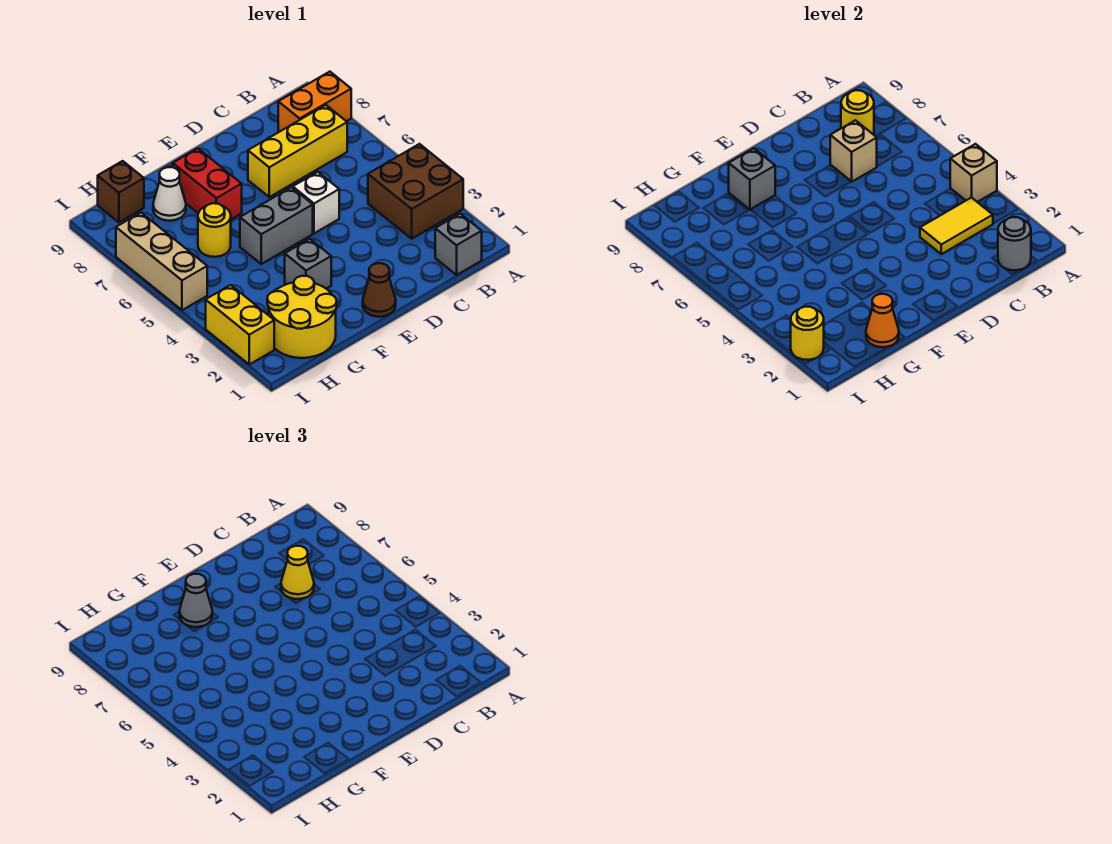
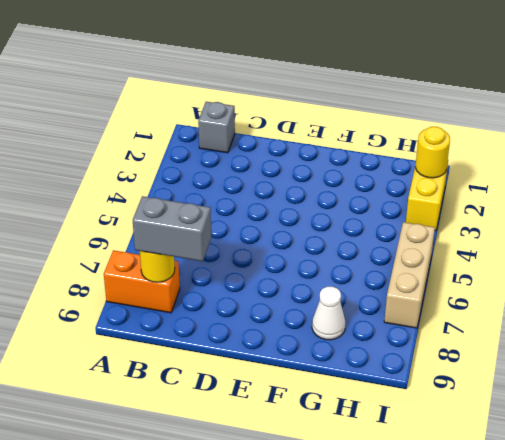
grey 1x2 brick [133,196,211,261] -> grey 1x2 brick moved to [240,187,313,264]
none -> brown 2x2 brick [368,144,463,239]
none -> yellow 1x3 brick [248,105,347,197]
none -> white 1x1 brick [293,172,339,233]

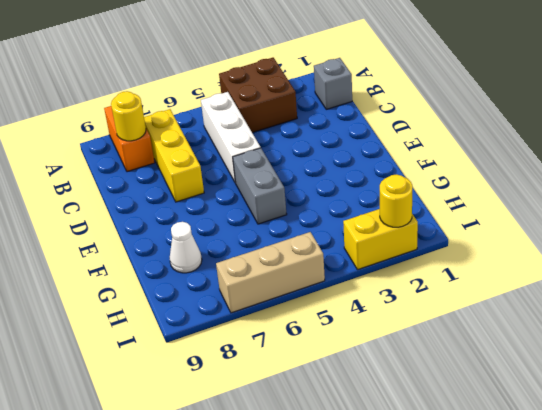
white 1x3 brick [201,92,261,183] -> white 1x1 brick [293,172,339,233]
none -> brown 1x1 cone [363,263,396,317]
none -> grey 1x1 brick [285,239,331,289]
none -> red 1x2 brick [173,148,242,219]

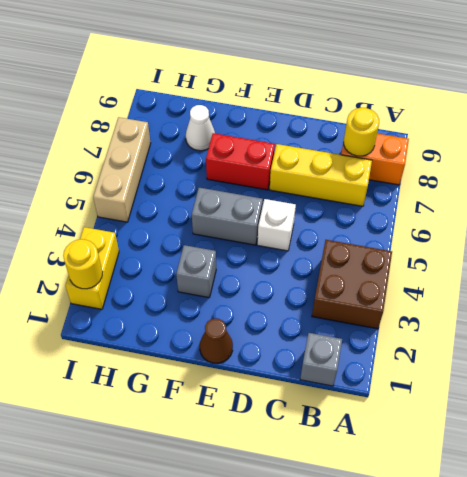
red 1x2 brick [206,133,275,190] -> red 1x2 brick turned to [173,148,242,219]
none -> yellow 2x2 round brick [267,276,337,358]
none -> yellow 1x1 round brick [198,203,231,257]
none -> brown 1x1 brick [98,161,144,222]

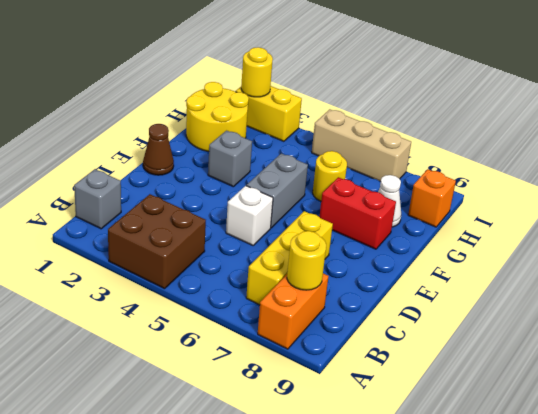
orange 1x1 brick [408,169,456,227] -> brown 1x1 brick [98,161,144,222]
none -> tan 1x1 brick [950,144,997,202]
none -> grey 1x1 round brick [998,217,1031,270]
none -> yellow 1x2 tile [920,197,993,254]

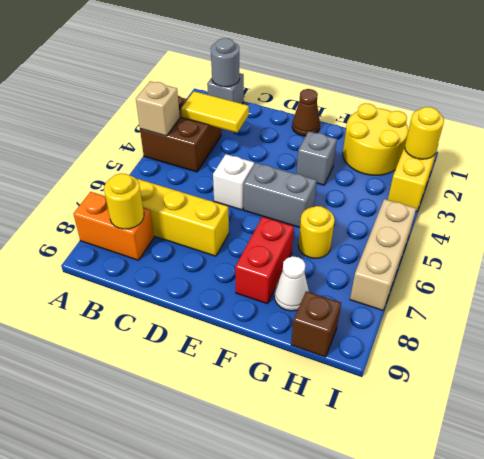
none -> tan 1x1 brick [830,120,877,182]
none -> grey 1x1 brick [729,148,775,210]
none -> orange 1x1 cone [866,294,899,347]

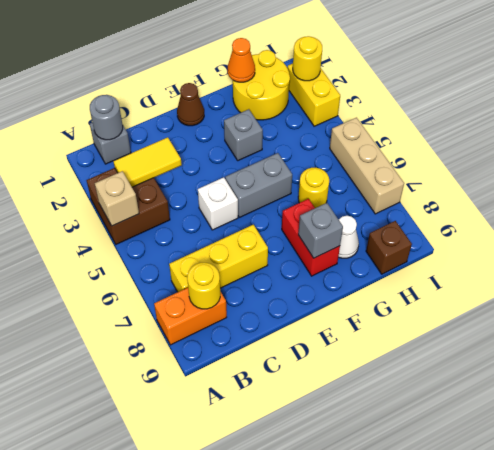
none -> tan 1x1 brick [830,120,877,182]
none -> yellow 1x1 cone [281,546,314,599]
none -> grey 1x1 cone [180,574,212,627]

